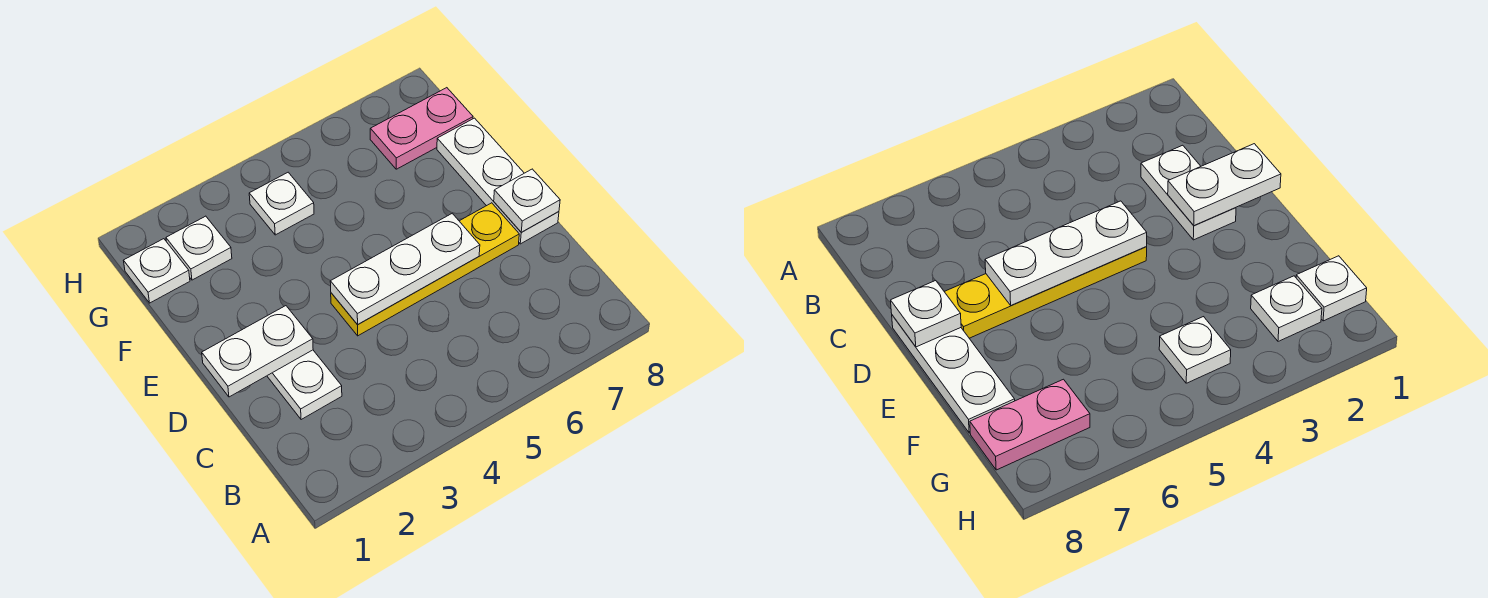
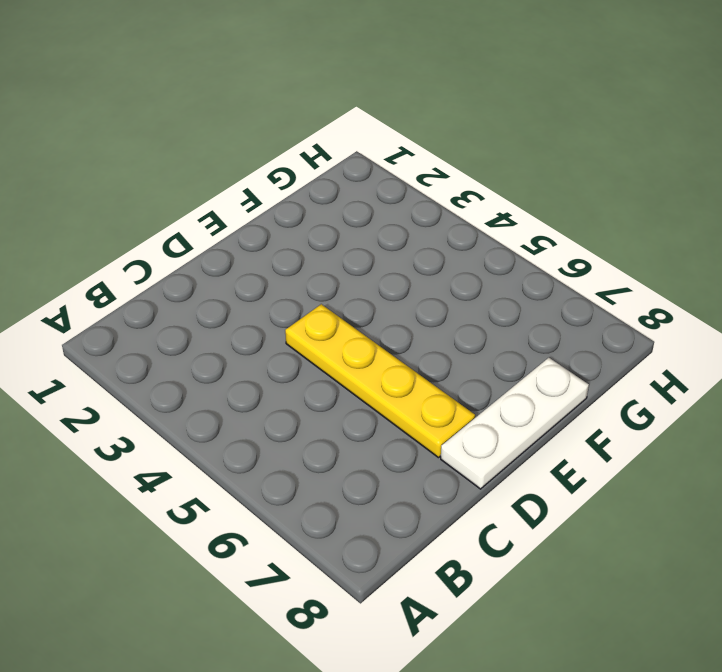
none -> white 1x2 plate [267,350,342,420]
none -> white 1x1 plate [124,239,190,303]

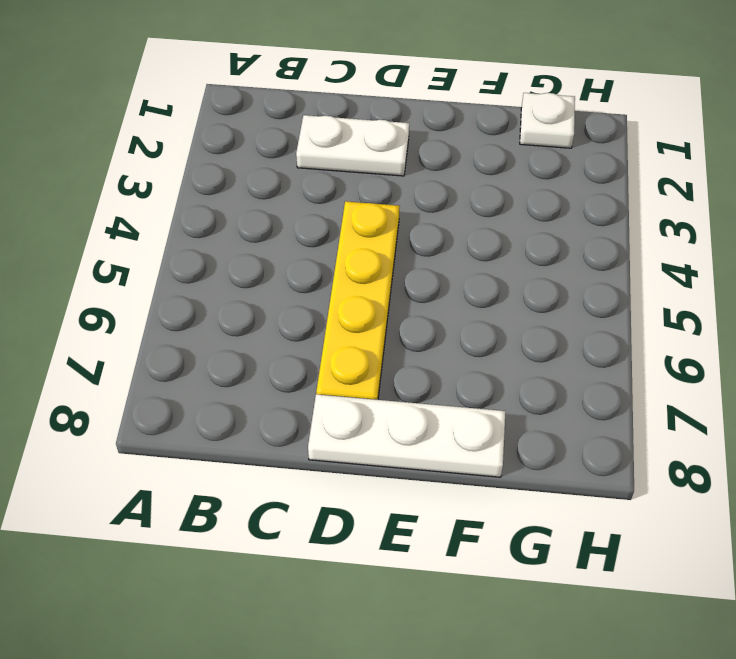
none -> white 1x1 plate [166,216,232,280]
none -> white 1x1 plate [249,172,314,235]

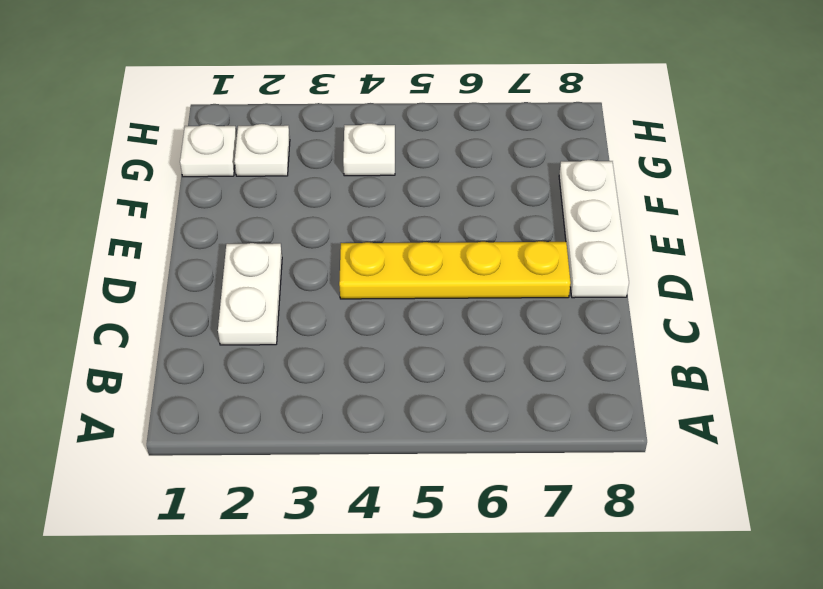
none -> pink 1x2 plate [370,88,473,169]
none -> white 1x2 plate [202,306,313,397]

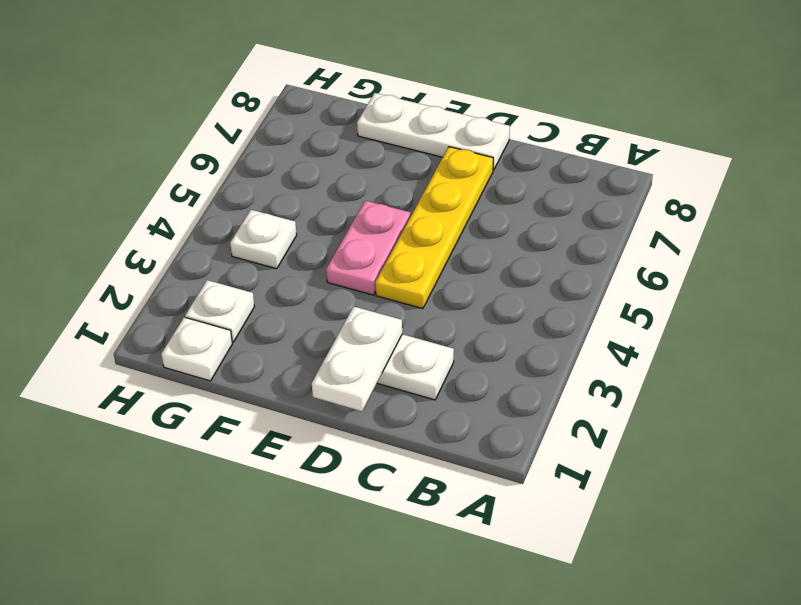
pink 1x2 plate [326,201,411,295] -> pink 1x2 plate moved to [370,88,473,169]
none -> white 1x3 plate [330,213,480,325]
none -> white 1x1 plate [494,169,560,232]

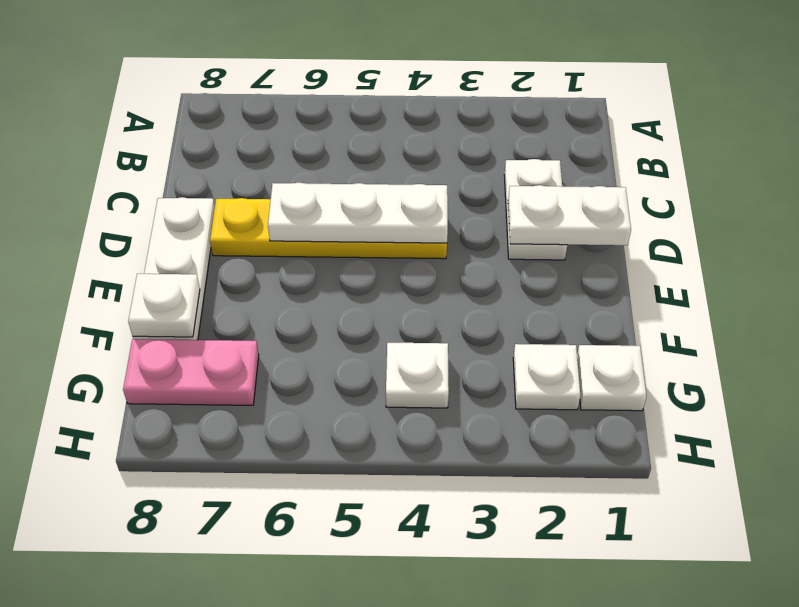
white 1x1 plate [128,274,200,337] -> white 1x1 plate moved to [494,169,560,232]

